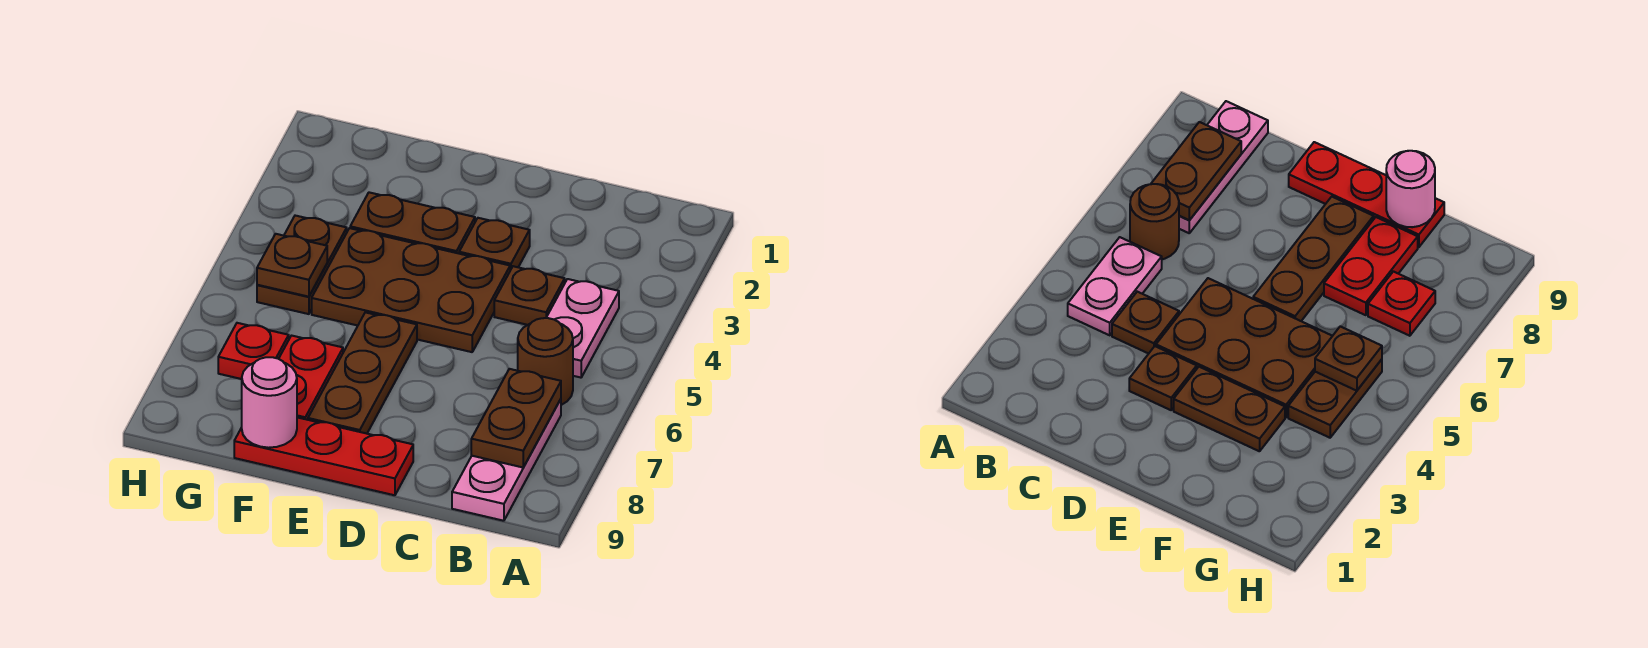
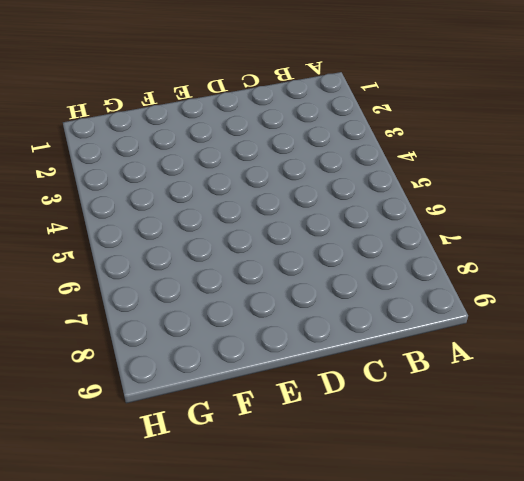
none -> pink 1x2 plate [546,279,619,378]
none -> brown 1x1 round brick [518,318,573,405]
none -> pink 1x3 plate [452,399,561,521]

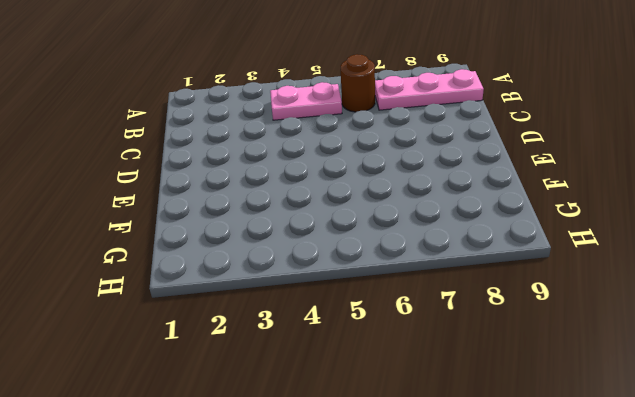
none -> brown 1x1 plate [494,266,565,325]
none -> brown 1x1 plate [459,218,530,270]
none -> brown 2x3 plate [312,228,510,352]

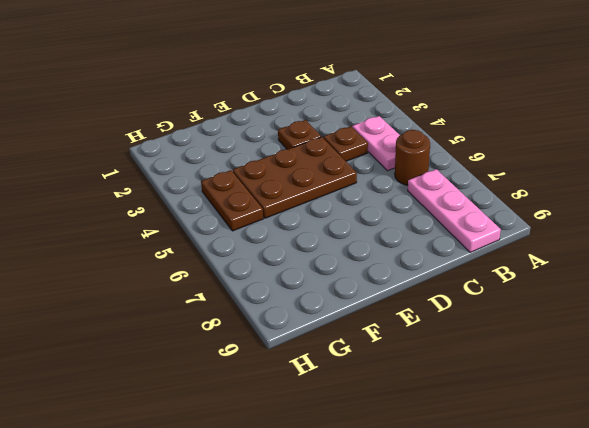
none -> red 1x3 plate [234,417,413,495]
none -> brown 1x2 plate [350,192,475,253]
none -> brown 1x3 plate [308,312,417,434]

